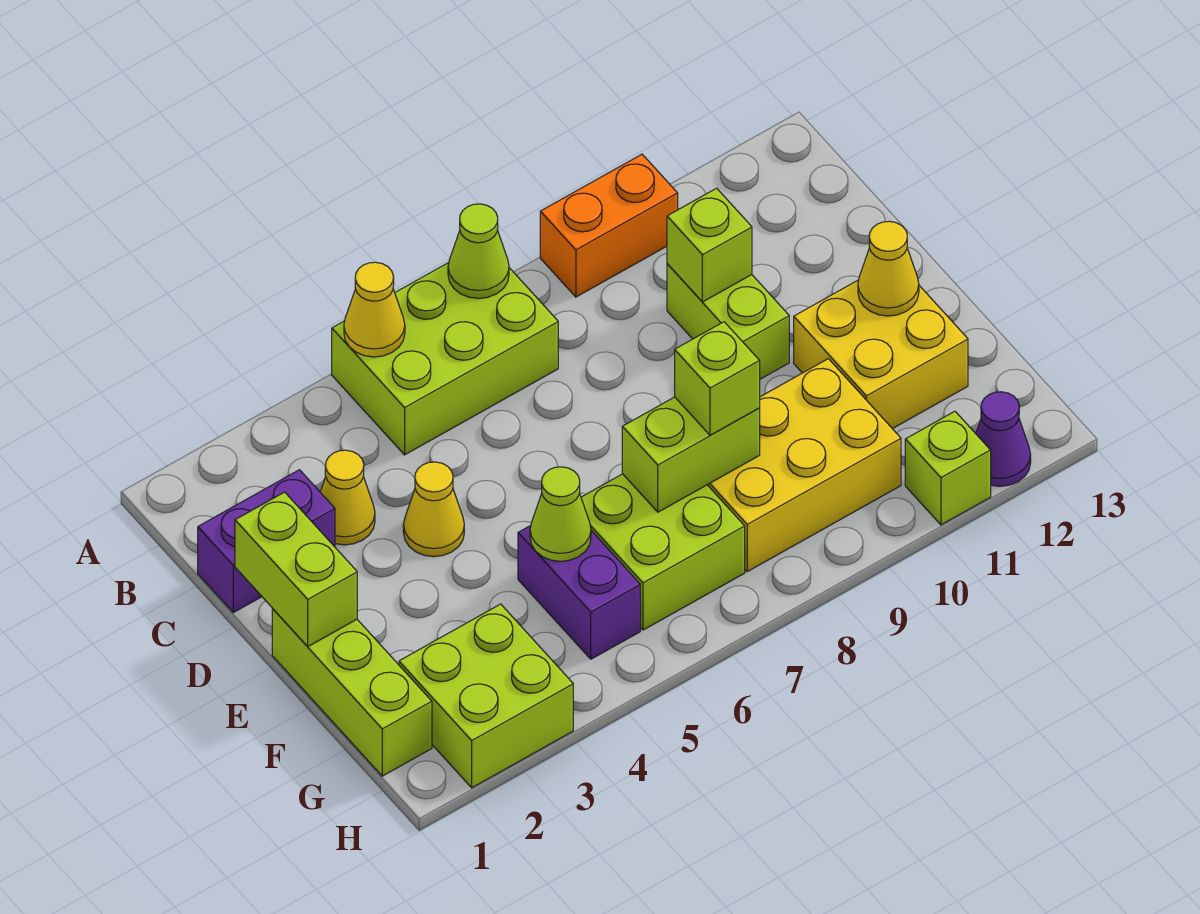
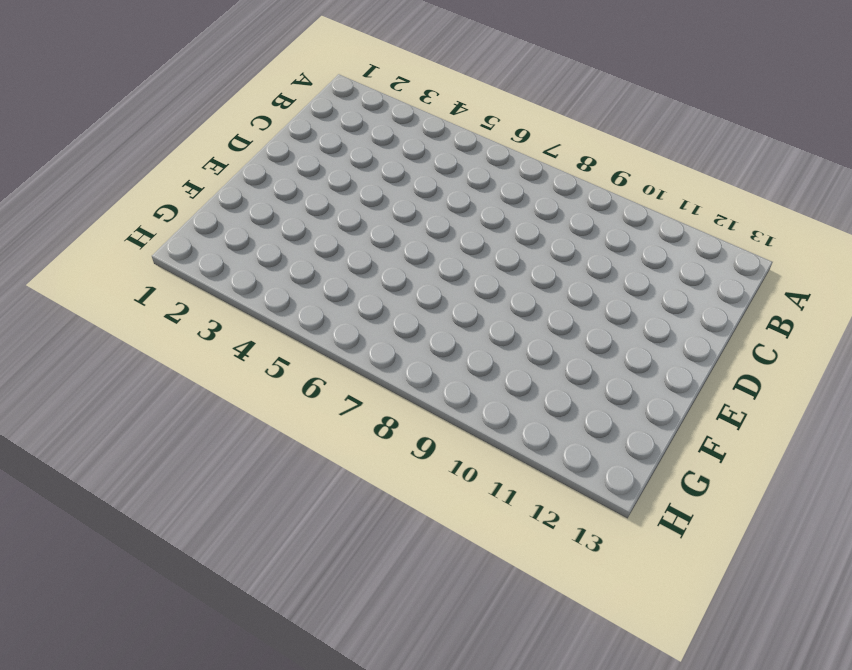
none -> lime 2x3 brick [332,263,558,455]
none -> orange 1x2 brick [540,154,678,297]
none -> purple 1x2 brick [198,470,335,612]

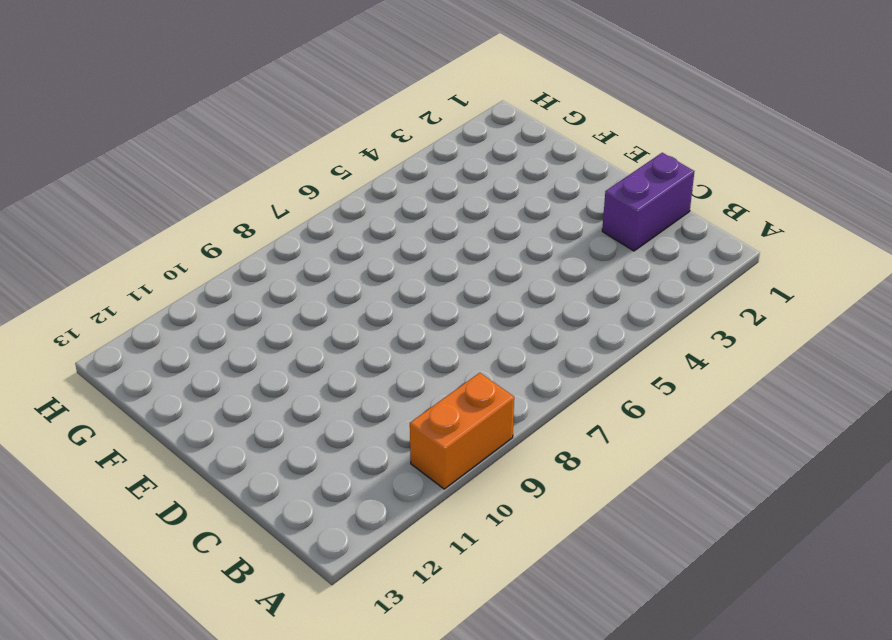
none -> lime 2x3 brick [332,263,558,455]
none -> yellow 1x1 cone [320,450,375,545]
none -> lime 1x2 brick [667,264,789,379]

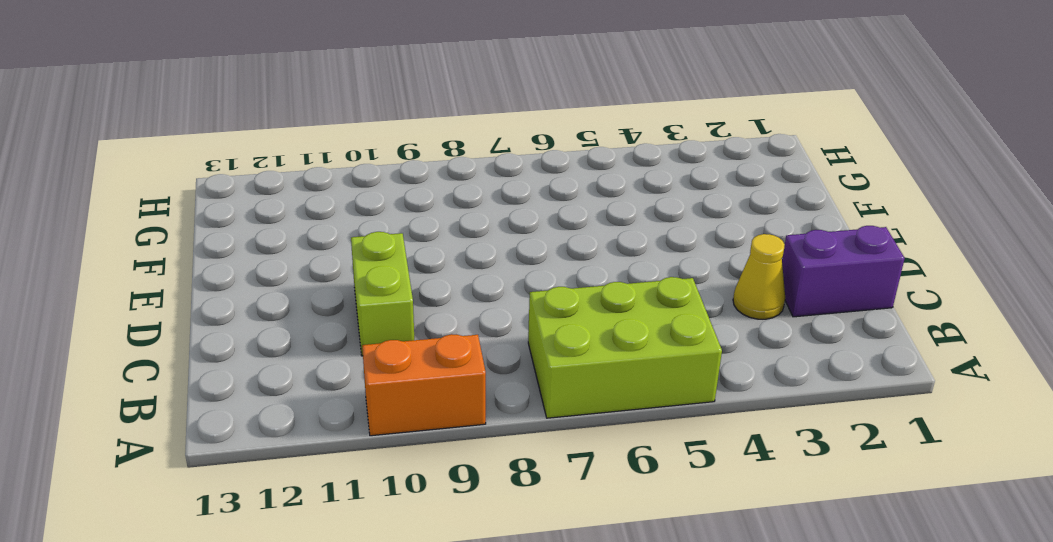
none -> yellow 1x1 cone [403,462,464,557]
none -> lime 1x3 brick [272,609,432,776]
none -> yellow 2x2 brick [794,280,968,429]

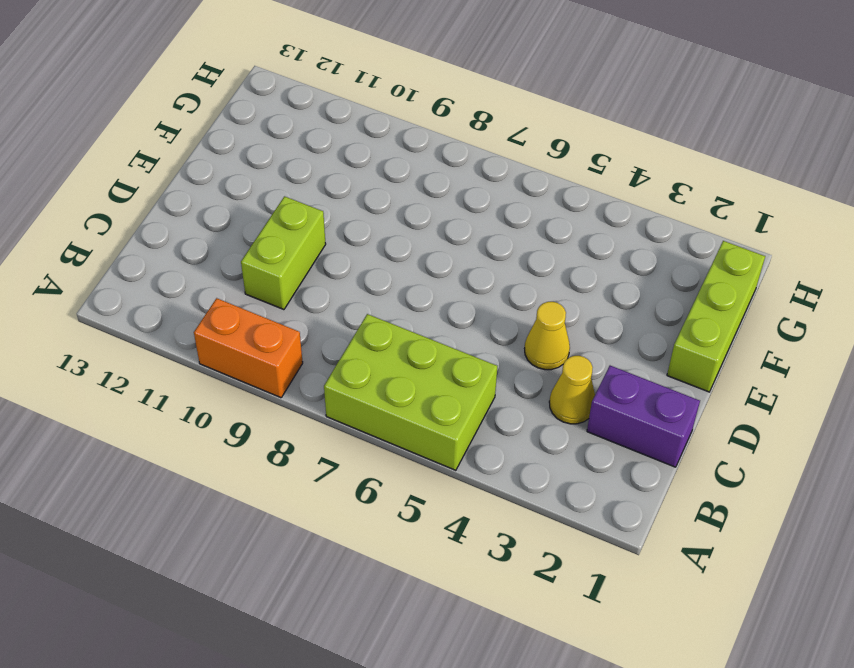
none -> yellow 2x2 brick [794,280,968,429]
none -> purple 1x2 brick [518,525,640,659]
none -> lime 2x2 brick [581,474,745,630]

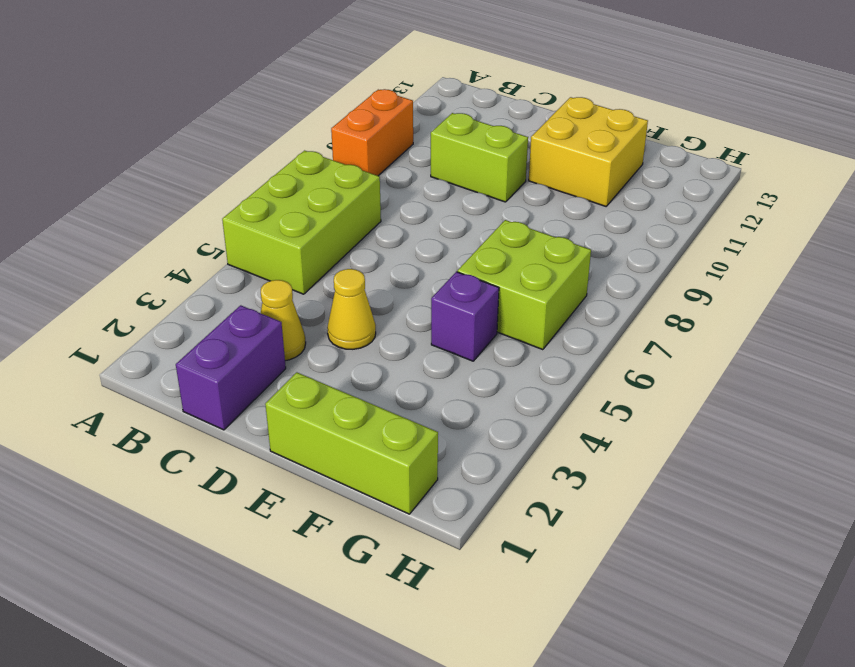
purple 1x1 brick [431,272,499,361] -> purple 1x2 brick [518,525,640,659]
none -> yellow 2x3 brick [708,359,901,571]
none -> lime 2x2 brick [399,604,573,788]
none -> lime 1x1 brick [905,411,991,525]

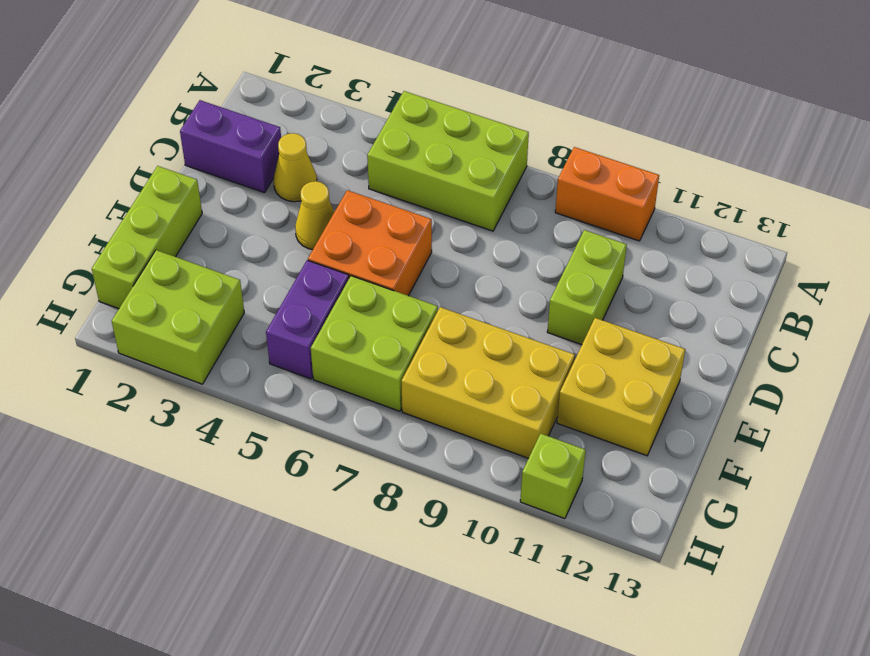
orange 2x2 brick [308,190,432,296] -> none
none -> purple 1x1 cone [976,392,1031,486]
none -> yellow 1x1 cone [344,262,405,357]
none -> lime 1x1 cone [448,204,509,299]

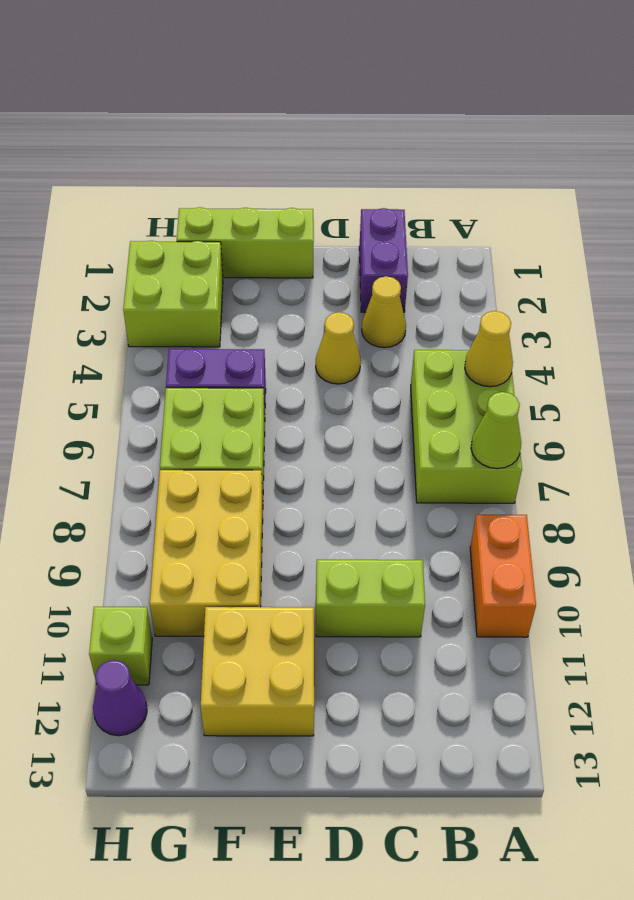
none -> lime 1x1 brick [667,188,752,302]
none -> lime 1x2 brick [235,492,357,647]
none -> yellow 1x1 cone [858,221,919,316]

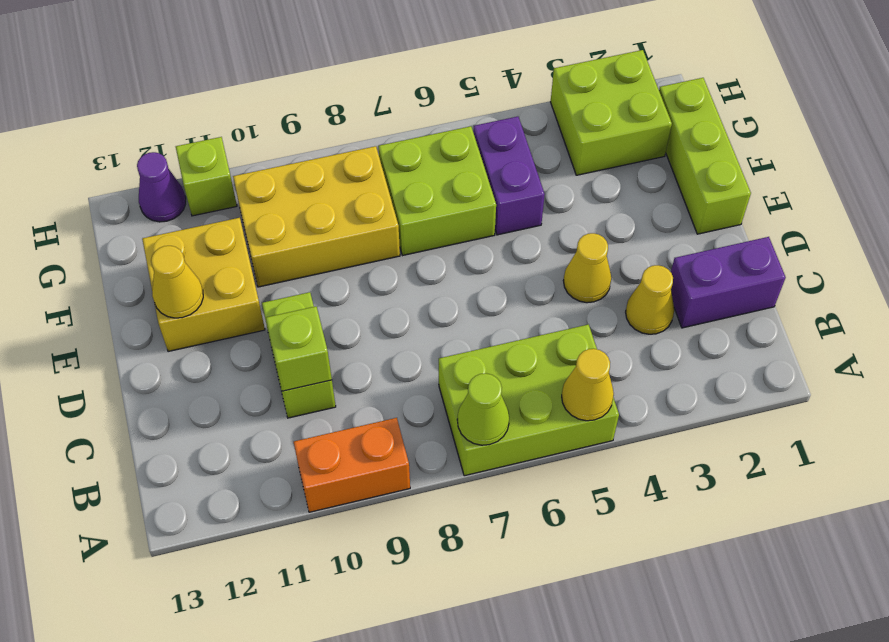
none -> lime 1x2 brick [235,492,357,647]
none -> lime 1x1 cone [530,467,591,561]
none -> lime 1x2 brick [622,397,760,512]

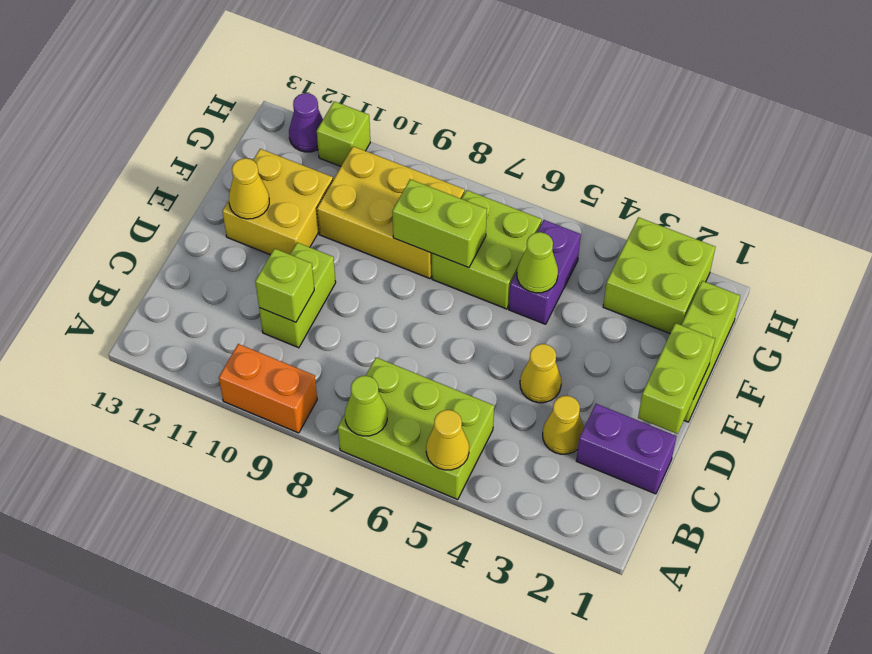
none -> lime 1x1 brick [675,322,760,435]

